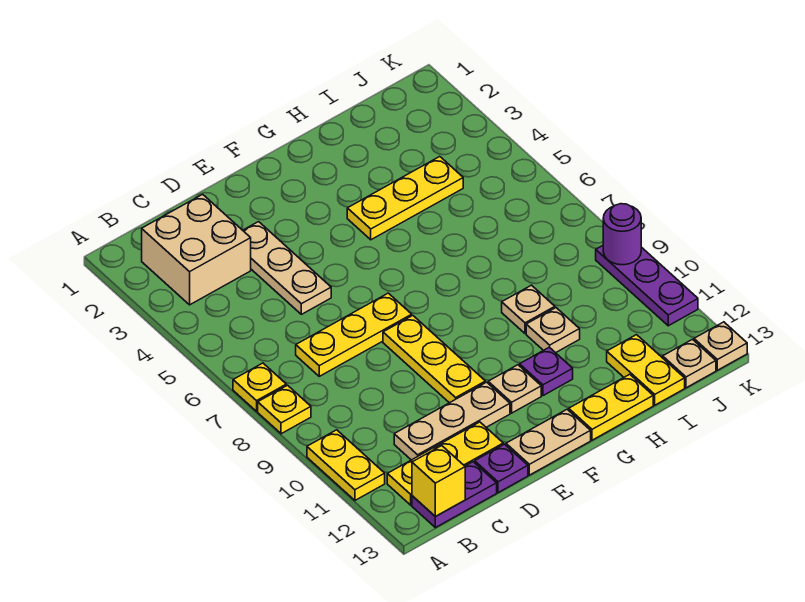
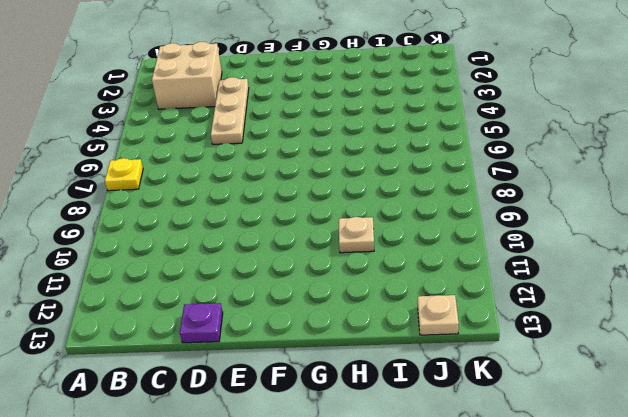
none -> yellow 1x1 plate [258,385,311,434]
none -> yellow 1x2 plate [307,430,385,500]
none -> yellow 1x3 plate [387,422,503,505]

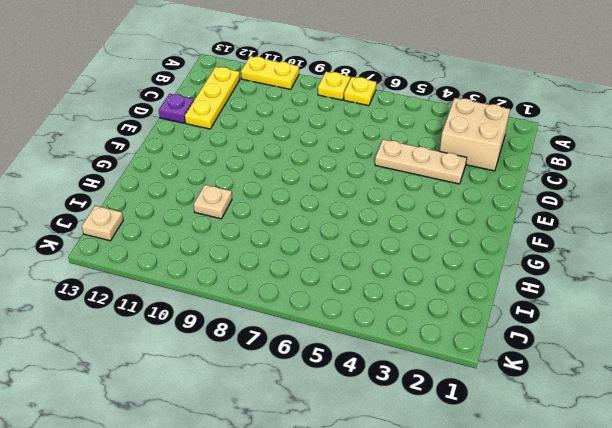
none -> purple 1x2 plate [412,462,497,528]
none -> yellow 1x3 plate [296,293,412,376]
none -> tan 1x3 plate [394,382,510,460]

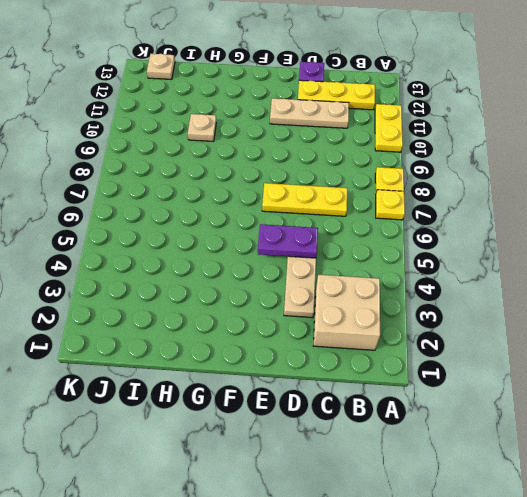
purple 1x2 plate [258,224,318,258] -> purple 1x2 plate moved to [412,462,497,528]
none -> yellow 1x3 plate [383,316,485,403]
none -> tan 1x2 plate [506,409,591,475]
none -> tan 1x1 plate [488,365,541,413]

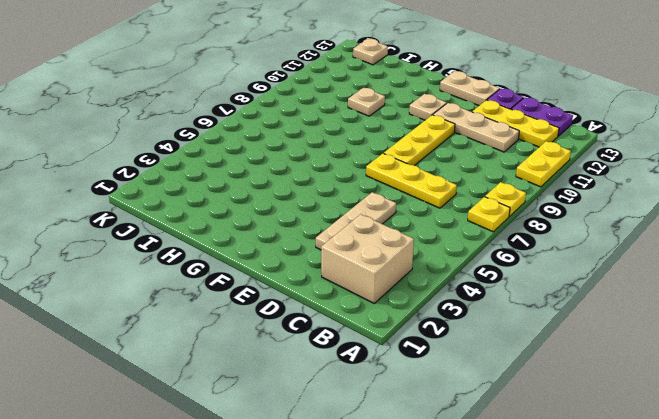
none -> yellow 1x3 plate [347,157,463,240]
none -> purple 1x1 plate [520,347,573,396]
none -> yellow 1x2 plate [569,374,653,440]

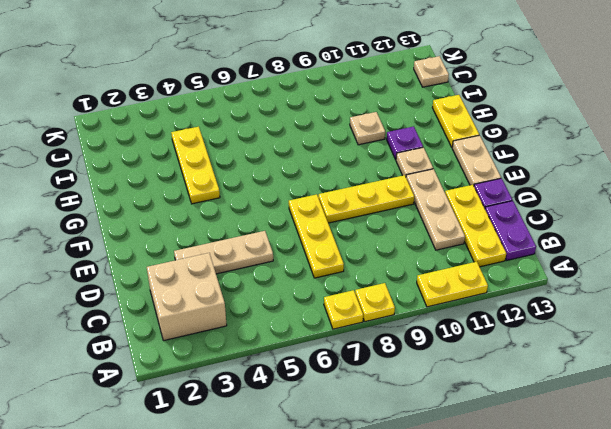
none -> tan 1x1 plate [502,285,555,334]
none -> yellow 1x2 plate [607,335,685,405]
none -> purple 1x3 plate [596,246,698,326]

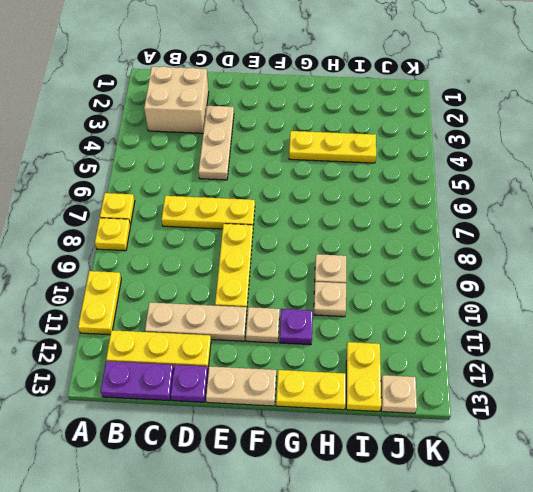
none -> purple 1x3 plate [596,246,698,326]
none -> tan 1x1 plate [694,322,747,370]
none -> yellow 1x1 brick [412,446,465,517]

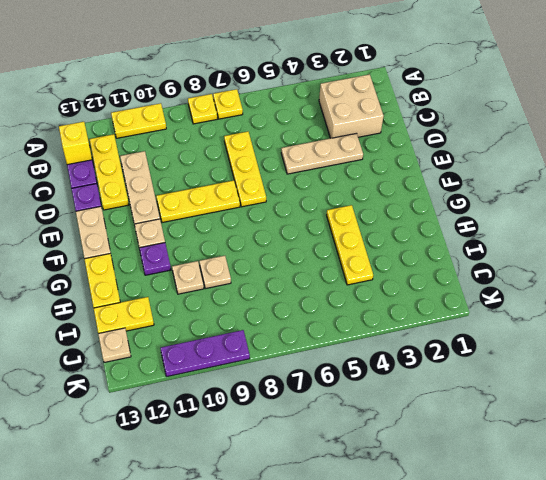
none -> tan 1x1 plate [694,322,747,370]
none -> purple 1x1 round brick [603,204,641,265]

